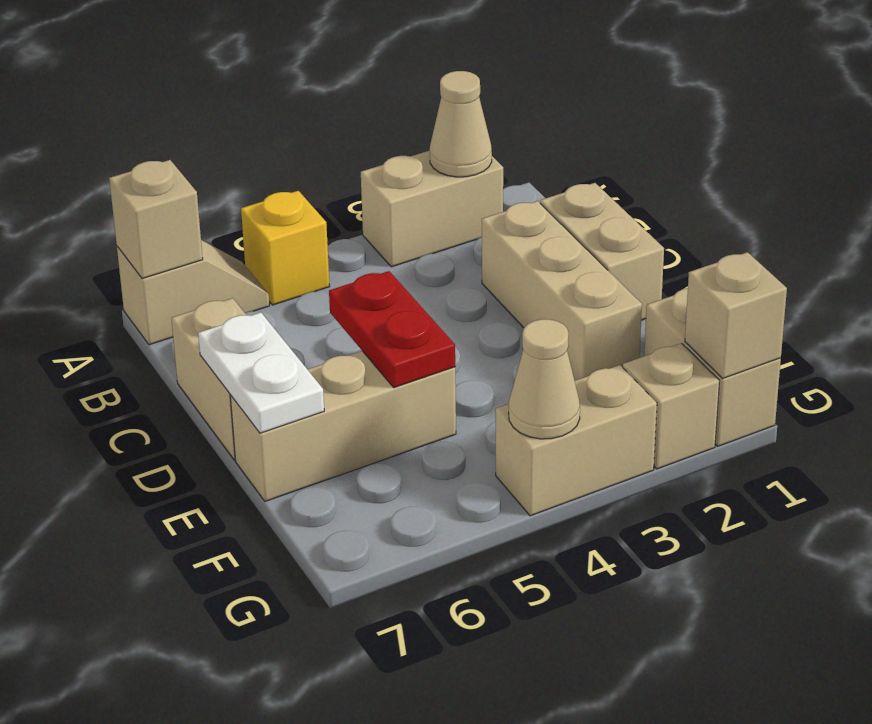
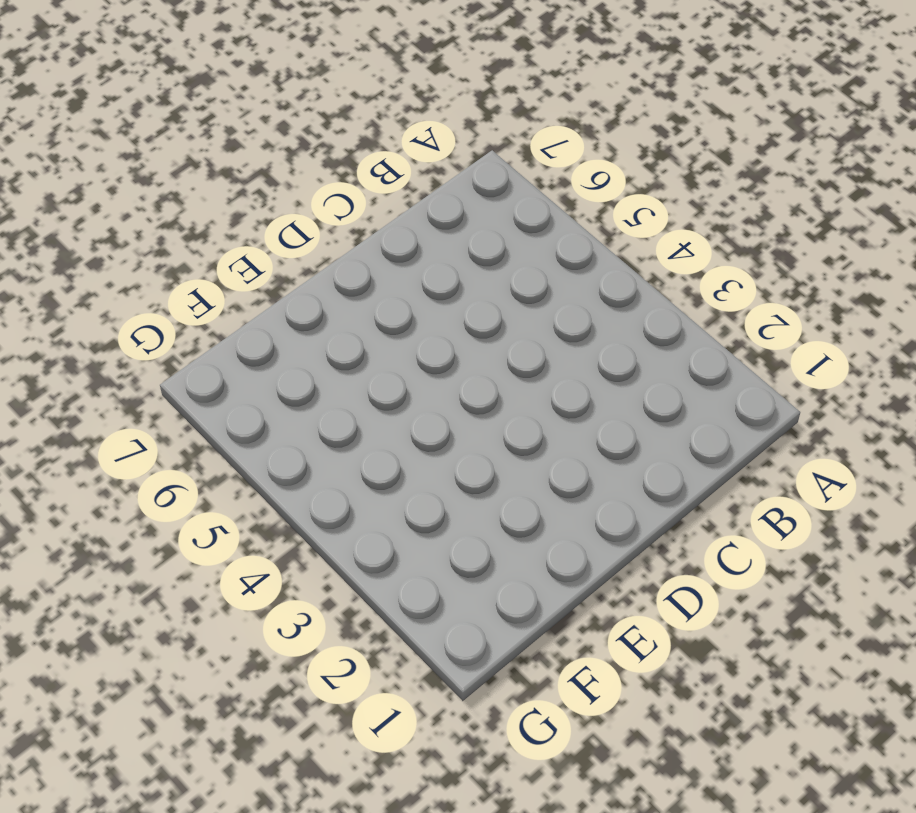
none -> tan 1x2 brick [361,151,503,267]
none -> yellow 1x1 brick [241,191,330,305]
none -> tan 1x2 slope [117,240,269,345]

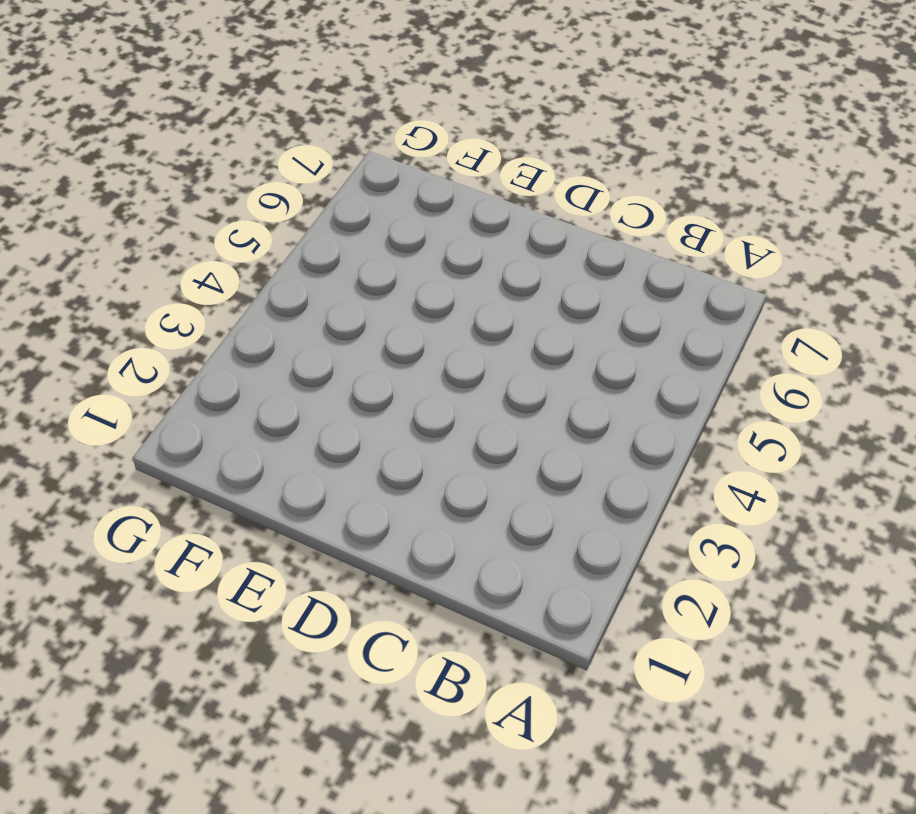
none -> tan 1x2 brick [361,151,503,267]
none -> yellow 1x1 brick [241,191,330,305]
none -> tan 1x2 slope [117,240,269,345]

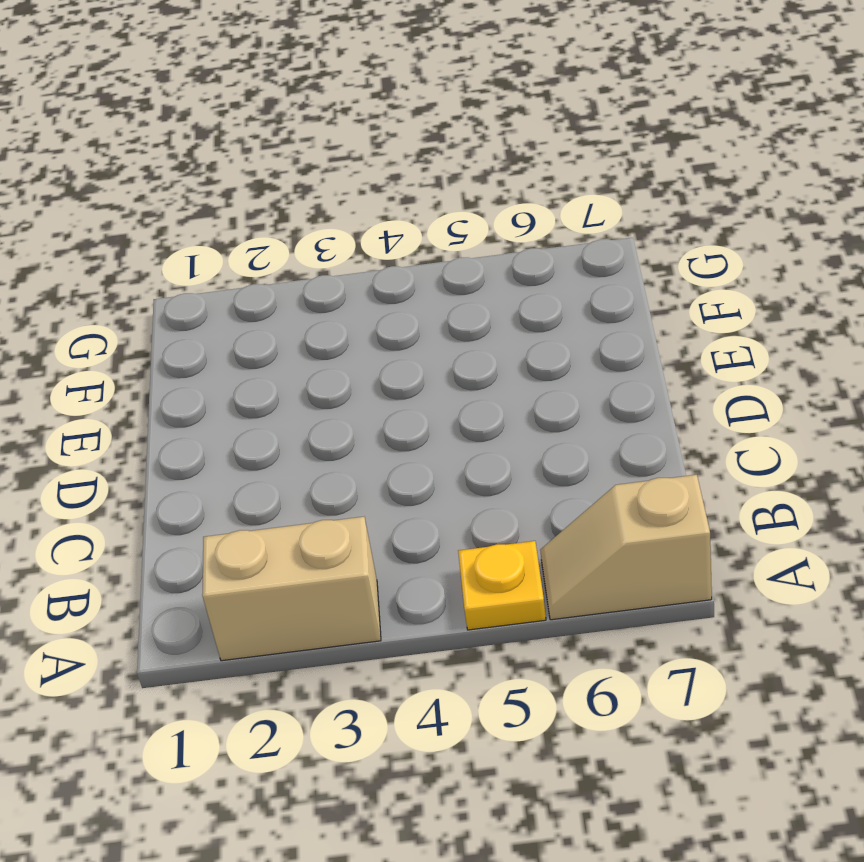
yellow 1x1 plate [458,541,546,630] -> yellow 1x1 brick [241,191,330,305]
none -> tan 1x2 brick [540,183,664,320]
none -> tan 1x3 brick [482,201,642,381]
none -> tan 1x2 brick [171,298,246,460]

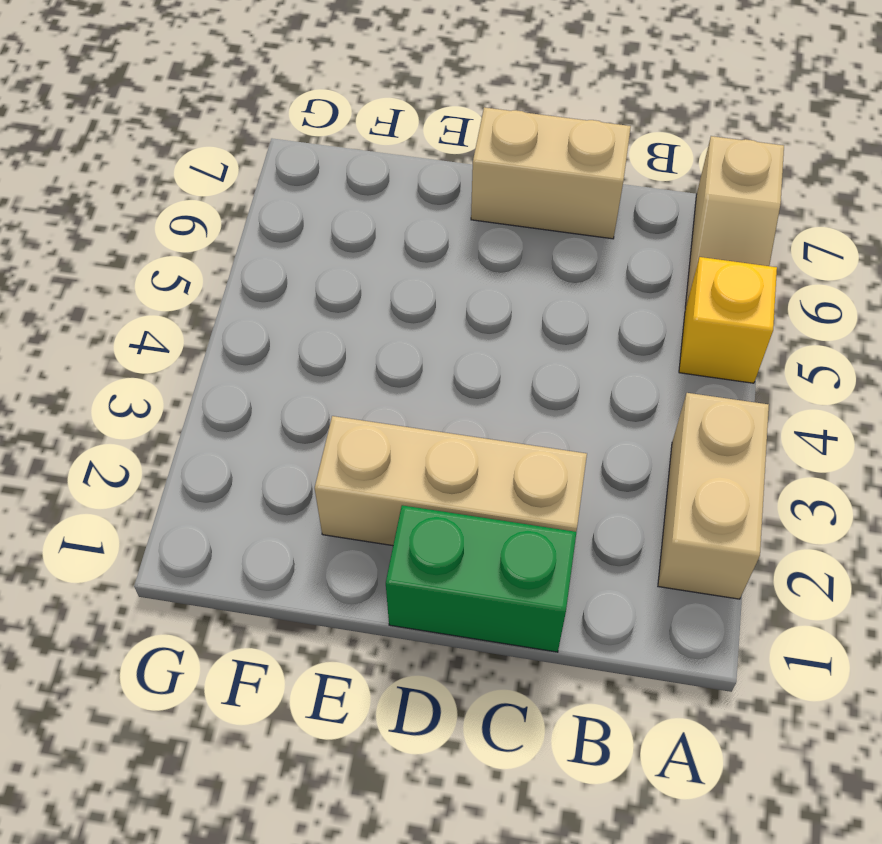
green 1x2 brick [386,505,576,652] -> tan 1x2 brick [540,183,664,320]
none -> tan 1x3 brick [230,351,456,501]
none -> tan 1x2 brick [644,288,781,446]
none -> tan 1x1 brick [623,343,719,469]

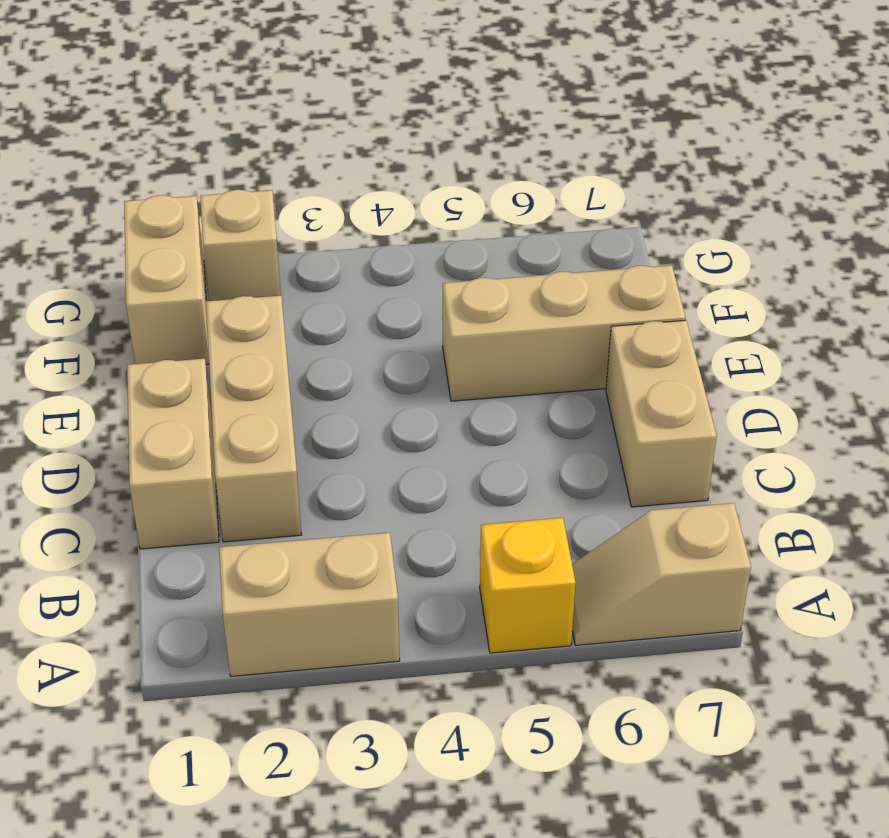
none -> tan 1x2 brick [496,365,657,516]
none -> tan 1x1 cone [430,71,492,177]
none -> tan 1x1 brick [109,160,203,279]

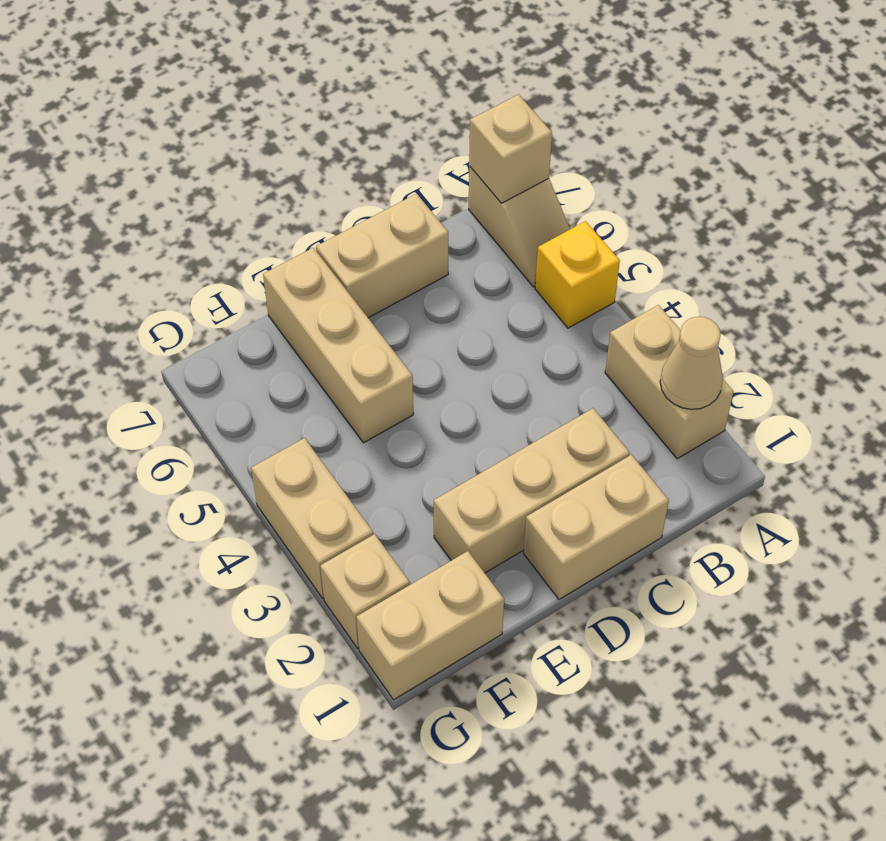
none -> red 1x2 plate [329,271,455,388]
none -> white 1x2 plate [198,312,324,433]
none -> tan 1x1 brick [685,252,787,378]

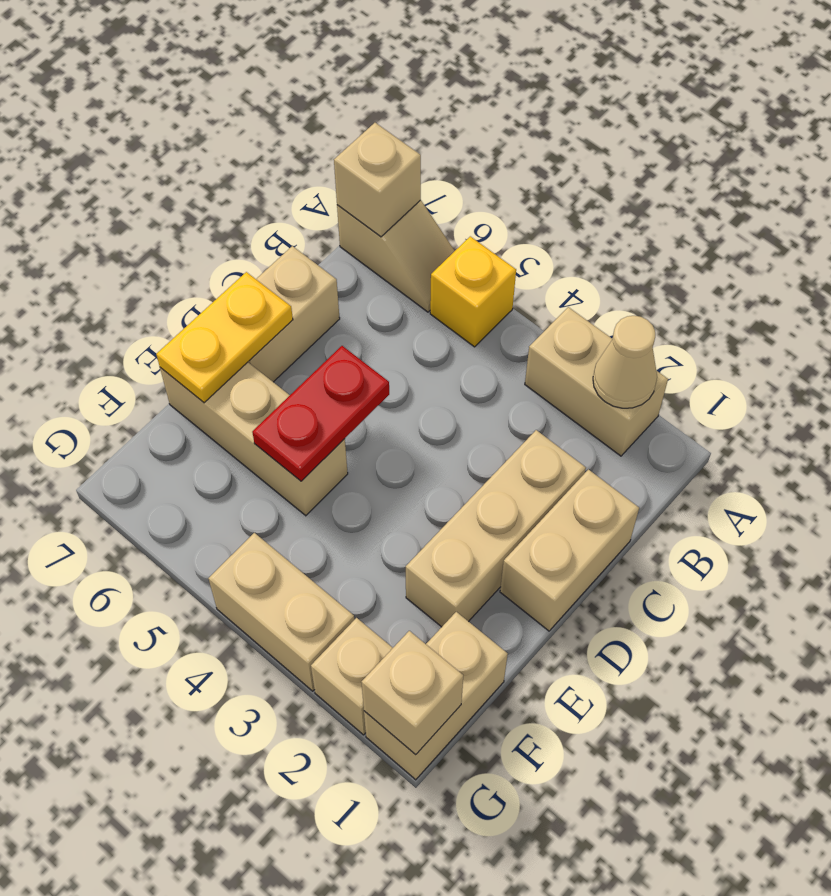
yellow 1x2 plate [156,272,293,403] -> white 1x2 plate [198,312,324,433]
none -> tan 1x1 cone [509,319,580,439]

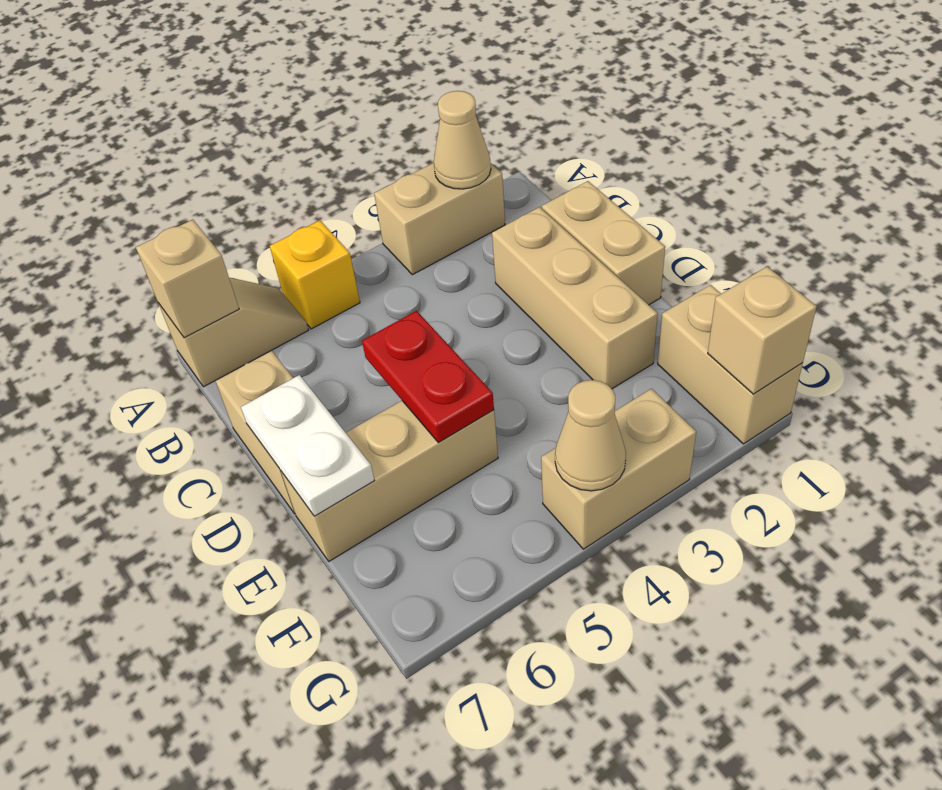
none -> tan 1x1 brick [623,343,719,469]

